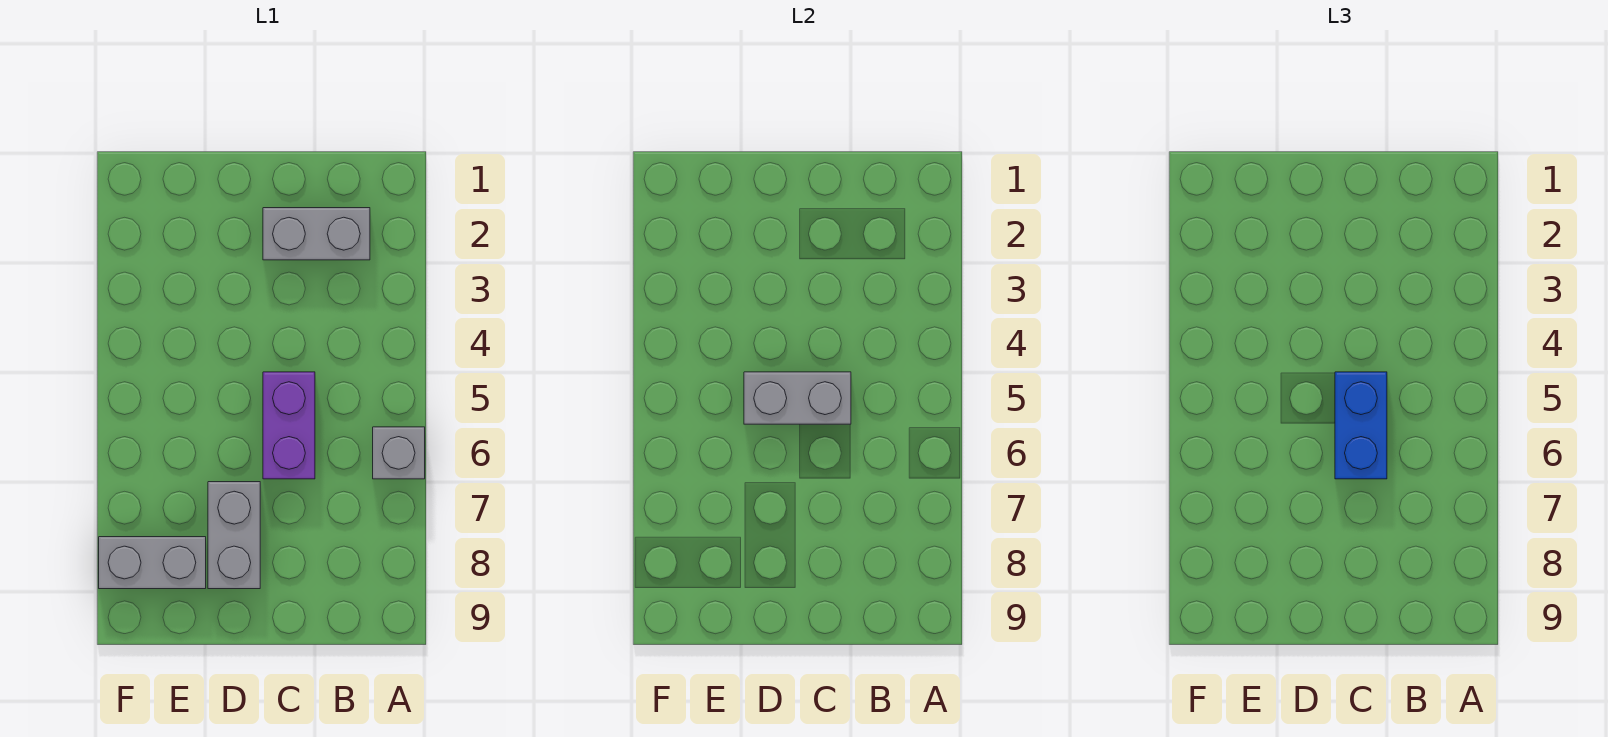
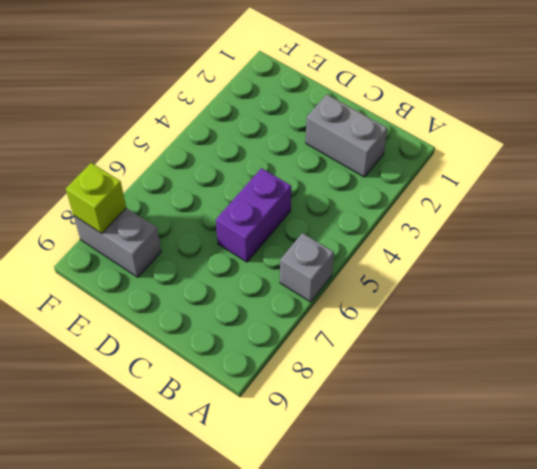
lime 1x1 brick [66,163,126,233] -> none
none -> grey 1x2 brick [208,482,260,589]
none -> grey 1x2 brick [744,372,851,424]

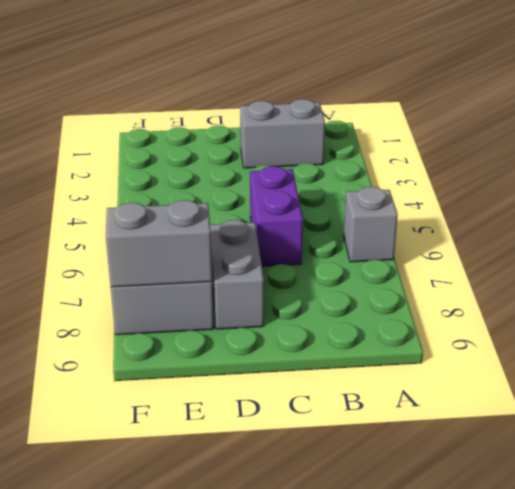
grey 1x2 brick [106,200,212,287] -> grey 1x2 brick moved to [744,372,851,424]
none -> blue 1x2 brick [1335,372,1387,479]

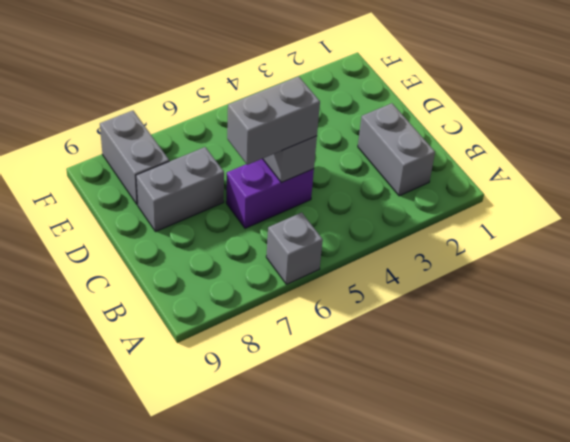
grey 1x2 brick [227,76,320,165] -> blue 1x2 brick [1335,372,1387,479]

